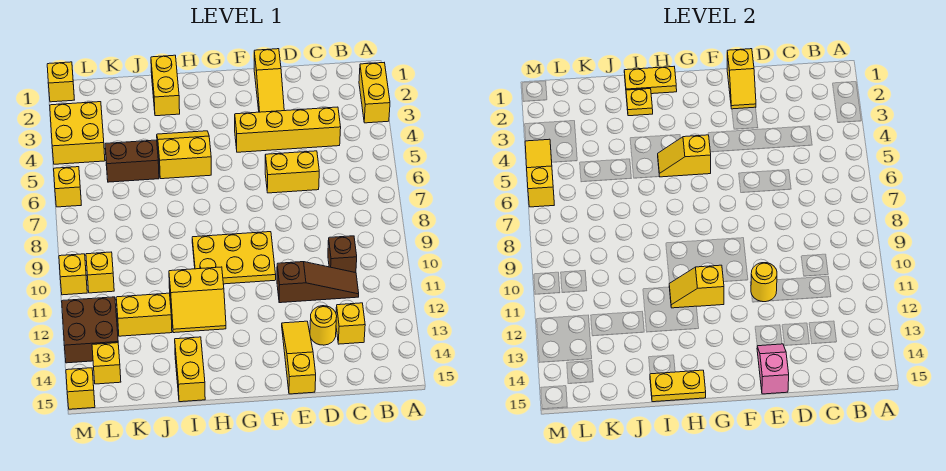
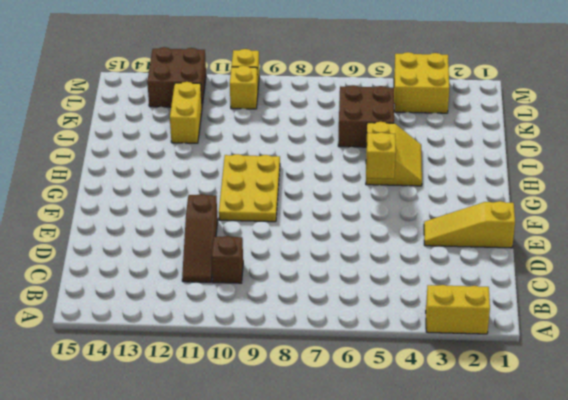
brown 2x2 brick [338,85,394,147] -> brown 1x2 brick [105,140,159,182]
none -> yellow 1x4 brick [235,107,341,152]
none -> yellow 1x1 brick [336,303,365,344]
none -> yellow 1x2 brick [265,151,319,193]
none -> yellow 1x1 round brick [310,306,337,345]

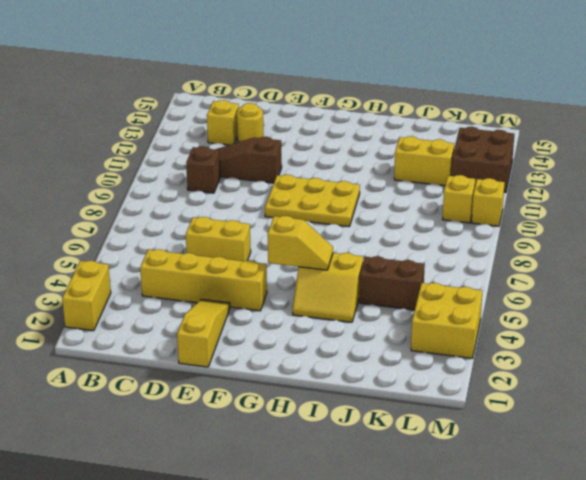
none -> yellow 1x3 slope [282,321,316,394]
none -> yellow 2x2 slope [169,267,226,333]
none -> yellow 1x2 brick [151,55,180,116]
none -> yellow 1x2 brick [175,337,205,402]

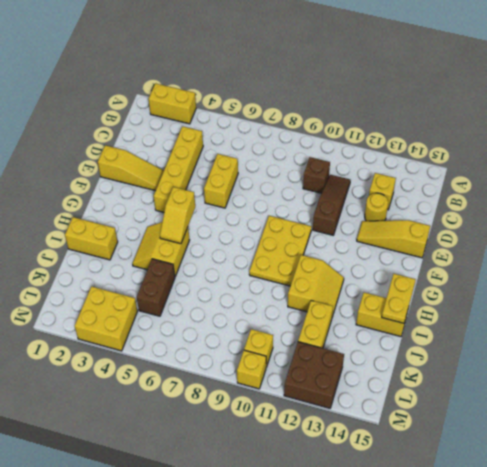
none -> yellow 1x1 brick [92,343,121,384]
none -> yellow 1x1 brick [47,62,74,102]
none -> yellow 1x1 brick [54,167,81,207]
none -> yellow 1x1 brick [66,368,95,409]

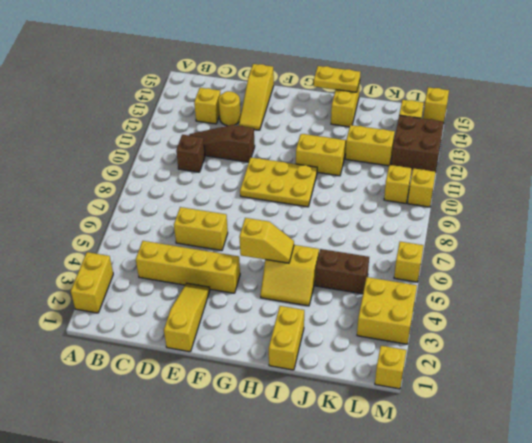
none -> yellow 1x2 slope [727,49,756,109]
none -> yellow 1x1 round brick [751,263,777,302]
none -> pink 1x2 slope [757,344,789,394]
none -> yellow 1x2 slope [669,265,724,308]

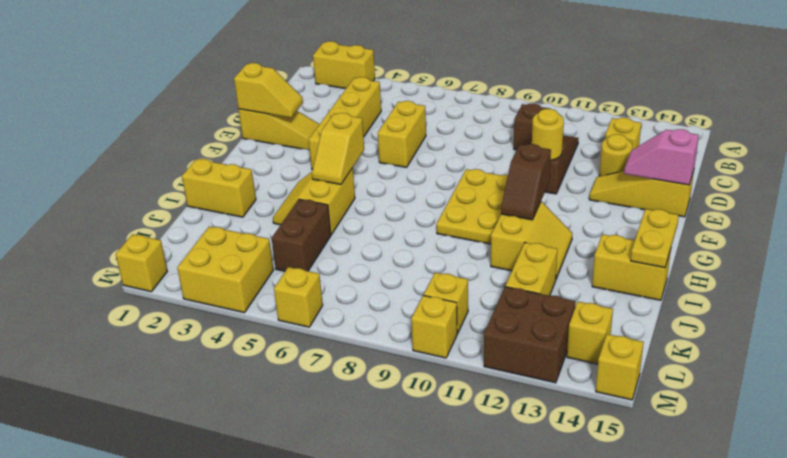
brown 1x2 slope [501,144,551,220] -> yellow 1x2 slope [669,265,724,308]
none -> yellow 1x2 plate [624,67,677,94]
none -> yellow 1x1 plate [626,89,653,116]
none -> yellow 1x3 slope [525,139,554,207]

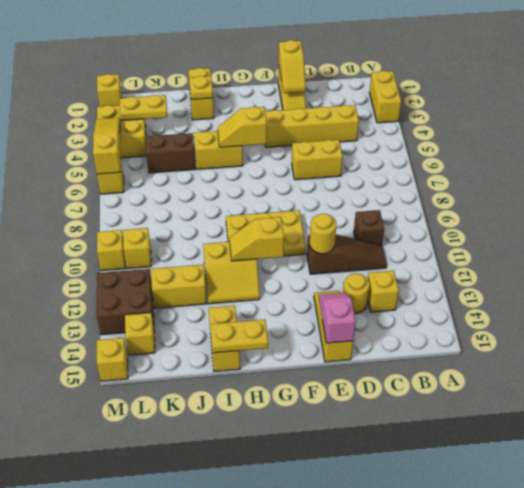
yellow 1x2 plate [120,95,167,121] -> yellow 1x2 plate moved to [624,67,677,94]

